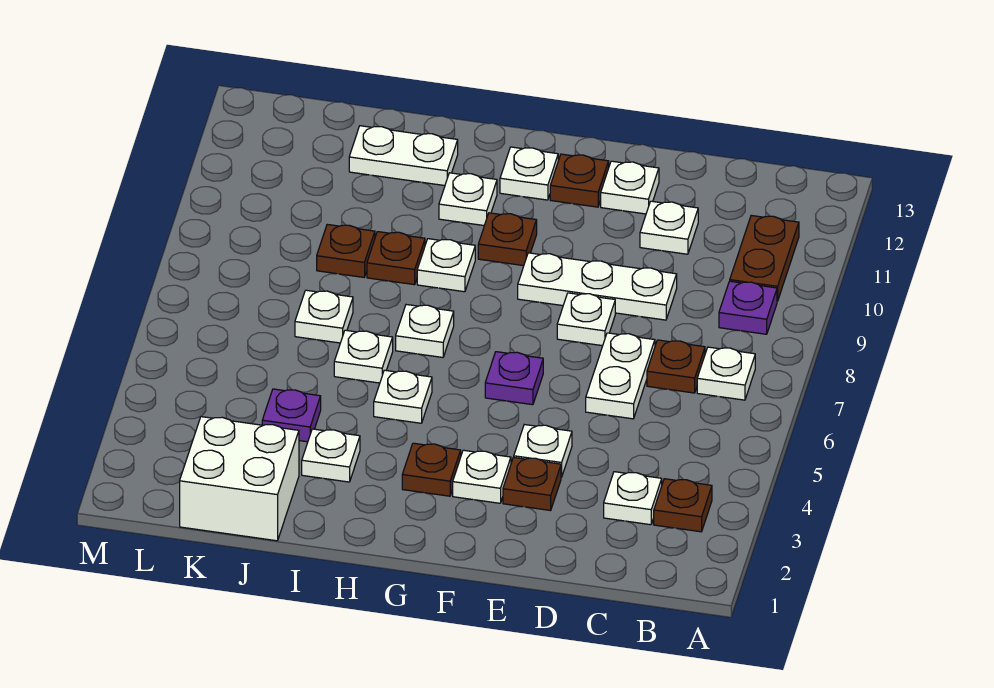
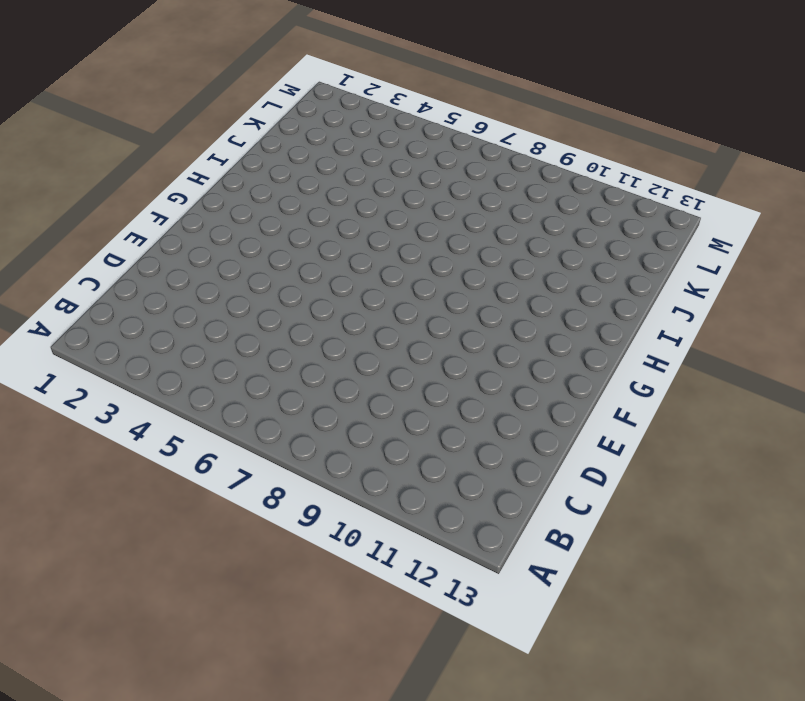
none -> brown 1x1 plate [654,479,712,532]
none -> white 1x1 plate [697,347,755,400]
none -> purple 1x1 plate [719,281,777,334]
none -> brown 1x2 plate [730,215,799,301]

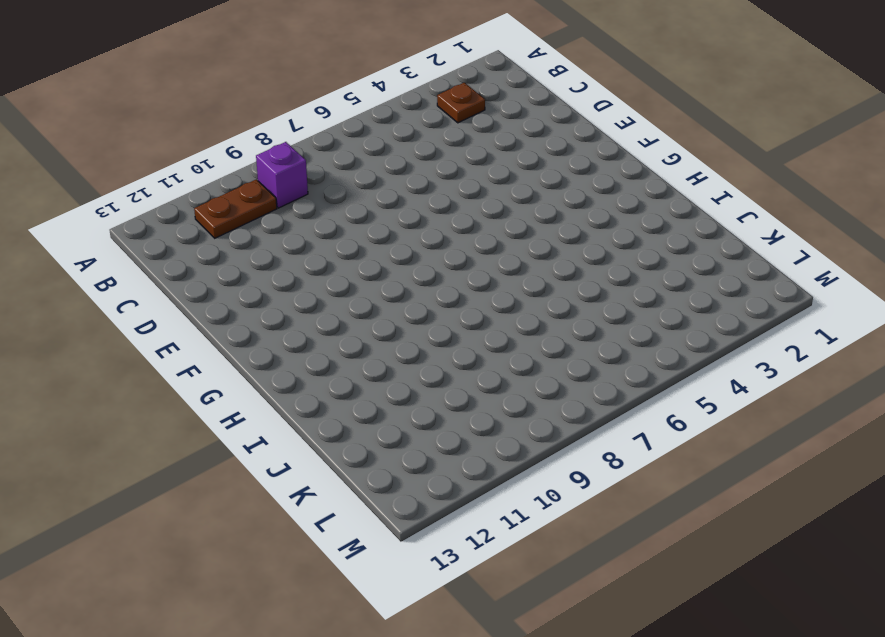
purple 1x1 brick [256,142,308,208] -> purple 1x1 plate [719,281,777,334]
none -> white 1x1 plate [697,347,755,400]
none -> white 1x1 plate [604,472,662,525]
none -> brown 1x1 plate [647,340,705,393]
none -> white 1x2 plate [586,333,655,419]

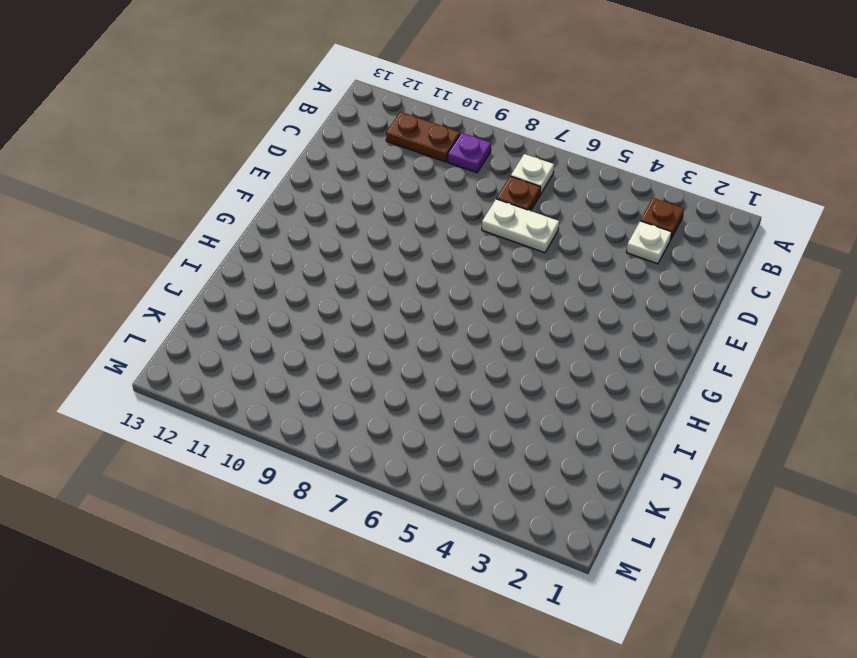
none -> white 1x3 plate [518,253,677,320]
none -> white 1x1 plate [640,201,698,254]
none -> brown 1x1 plate [503,457,561,510]
none -> white 1x1 plate [514,425,572,477]

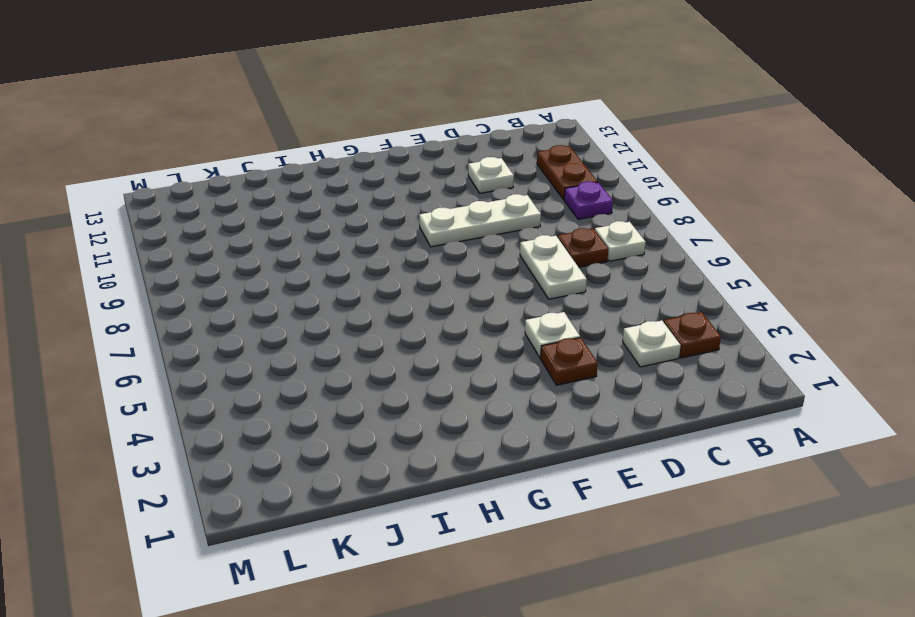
none -> white 1x1 plate [557,293,615,346]
none -> white 1x1 plate [601,161,659,214]
none -> white 1x1 plate [453,450,511,503]
none -> purple 1x1 plate [485,352,543,405]

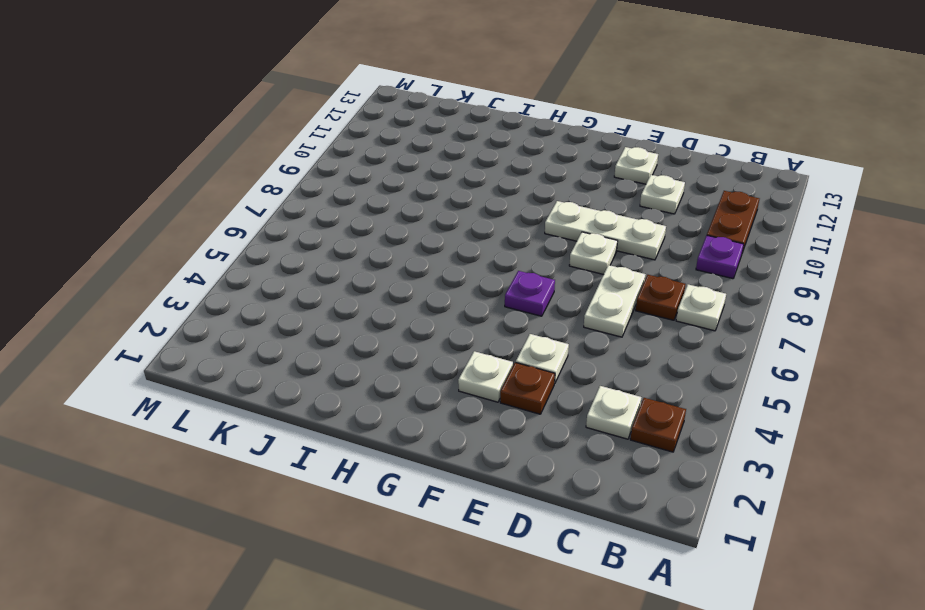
none -> brown 1x1 plate [550,154,609,207]
none -> brown 1x1 plate [402,443,461,496]
none -> brown 1x1 plate [478,213,537,266]
none -> white 1x1 plate [500,147,558,200]

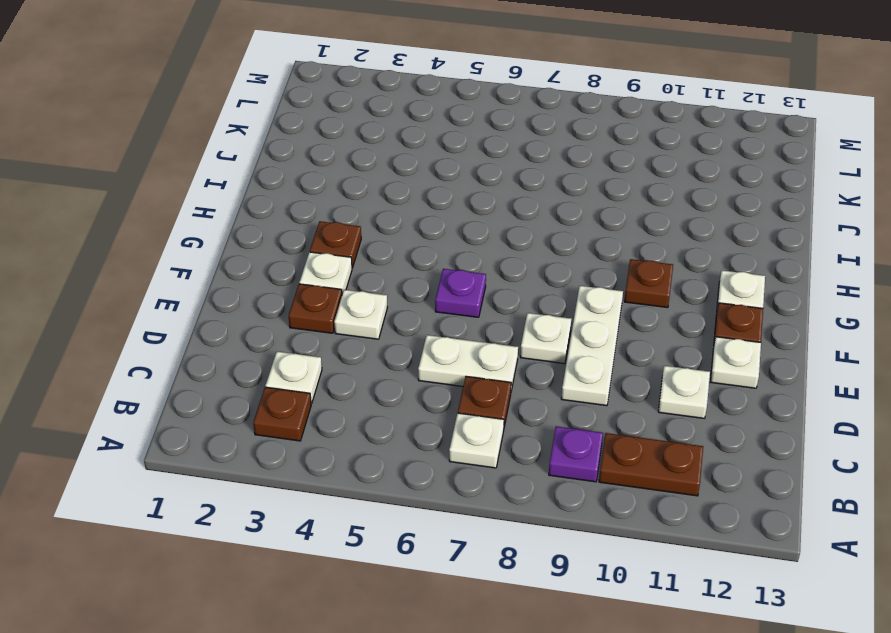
none -> white 1x1 plate [374,370,432,423]
none -> white 1x1 plate [396,305,454,357]
none -> white 1x1 plate [417,239,475,292]
none -> white 1x1 plate [439,173,497,225]

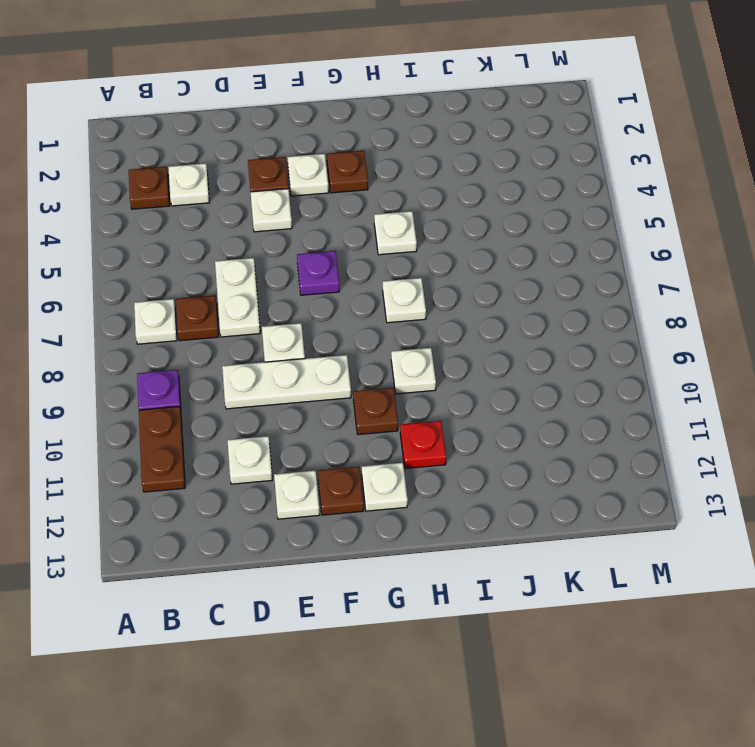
red 1x1 plate [400,421,446,469] -> white 1x1 plate [439,173,497,225]
none -> white 1x1 plate [302,429,360,482]
none -> white 1x1 plate [334,330,393,383]
none -> brown 1x1 plate [367,232,425,285]
none -> white 1x2 plate [349,126,458,186]

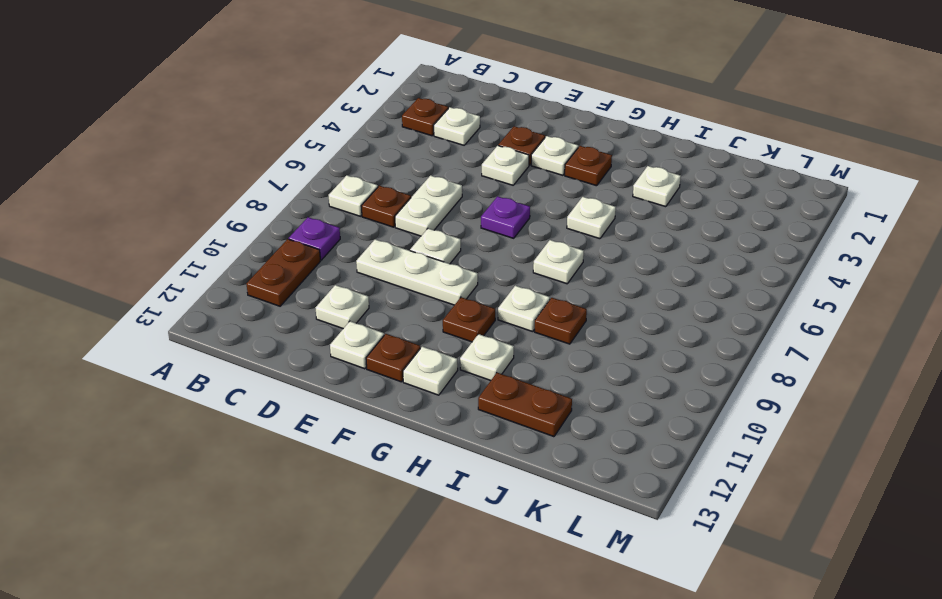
brown 1x2 plate [478,373,572,437] -> white 1x2 plate [349,126,458,186]
none -> white 1x1 plate [334,330,393,383]
none -> white 2x2 brick [180,417,299,541]
none -> purple 1x1 plate [262,389,321,442]
none -> white 1x1 plate [295,290,353,343]

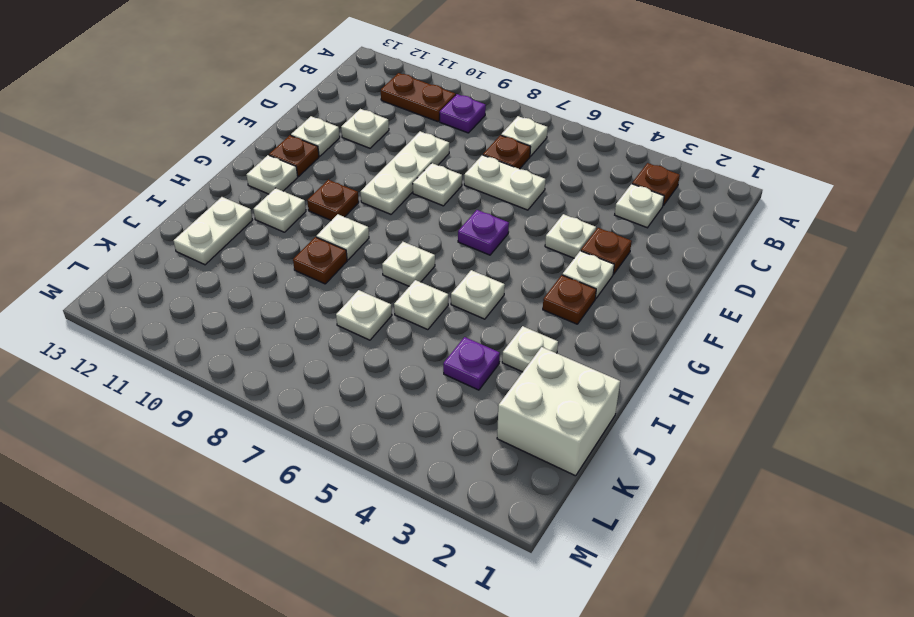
none -> brown 1x1 plate [317,224,375,277]

